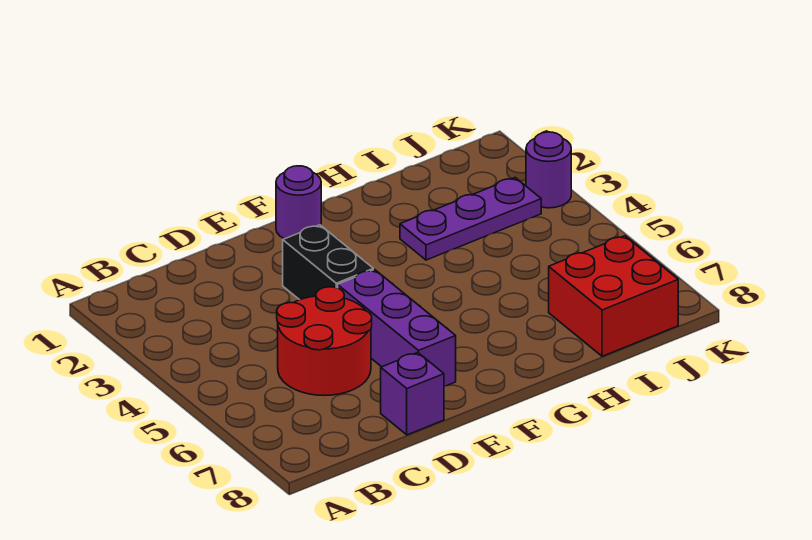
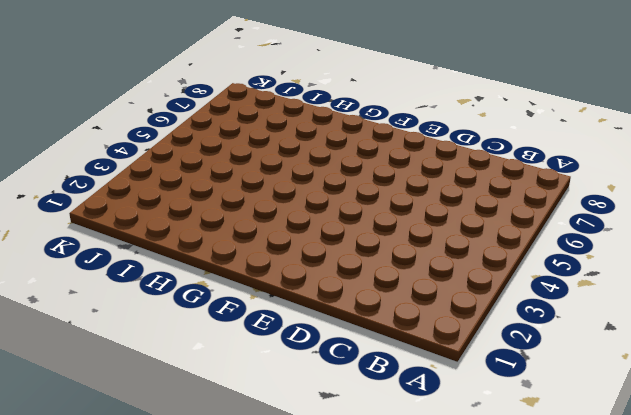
none -> red 2x2 round brick [277,287,372,396]
none -> purple 1x1 brick [381,353,444,435]

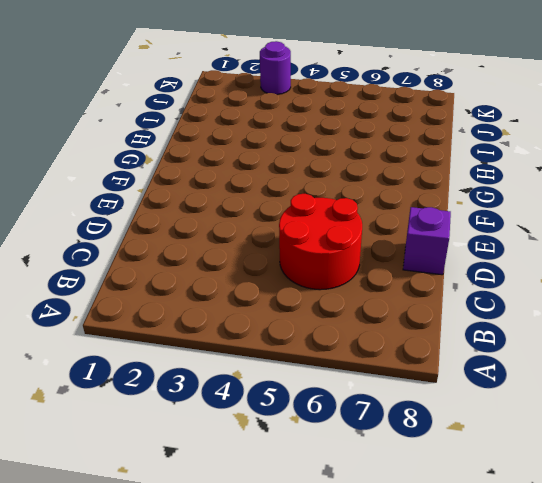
none -> black 1x2 brick [283,225,373,300]
none -> purple 1x3 brick [338,270,456,386]

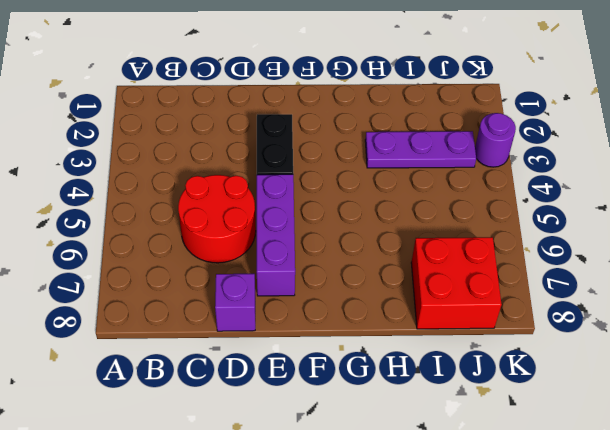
none -> purple 1x1 round brick [276,166,321,239]

